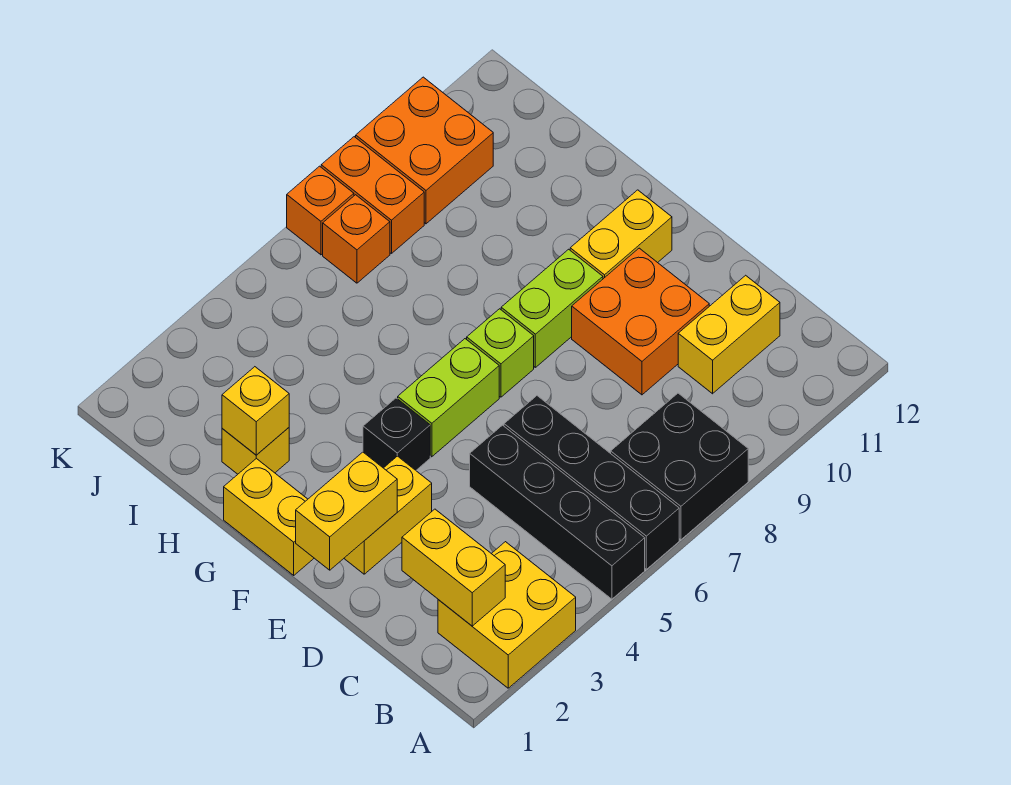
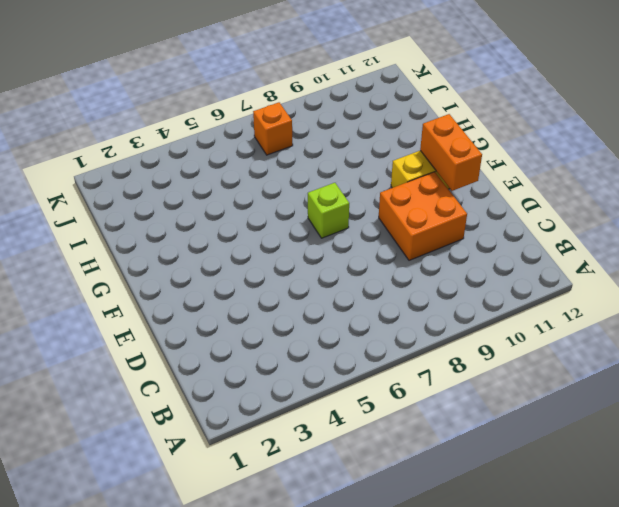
orange 1x2 brick [420,114,482,191] -> orange 1x2 brick moved to [321,137,424,254]
none -> yellow 2x2 brick [438,542,576,688]
none -> black 1x4 brick [470,425,645,599]
none -> black 1x4 brick [504,396,679,569]

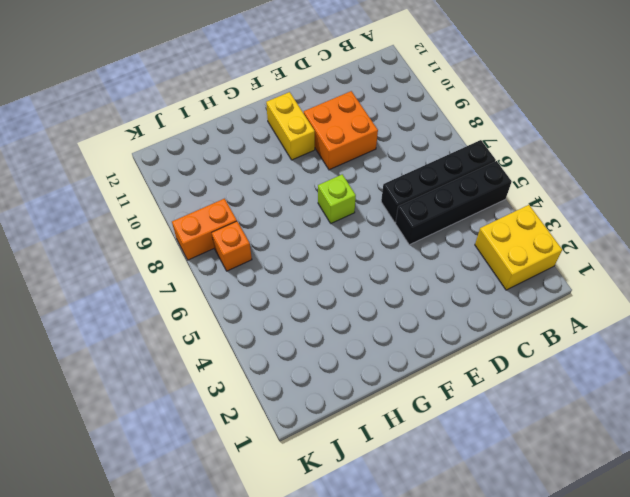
none -> black 2x2 brick [611,393,748,540]
none -> yellow 1x2 brick [678,275,780,394]
none -> yellow 1x2 brick [344,456,432,574]

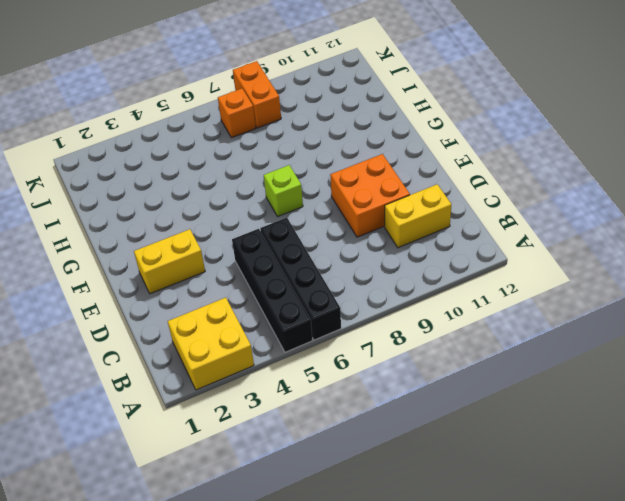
none -> black 2x2 brick [611,393,748,540]
none -> yellow 1x2 brick [224,458,314,575]
none -> black 1x1 brick [363,398,430,470]

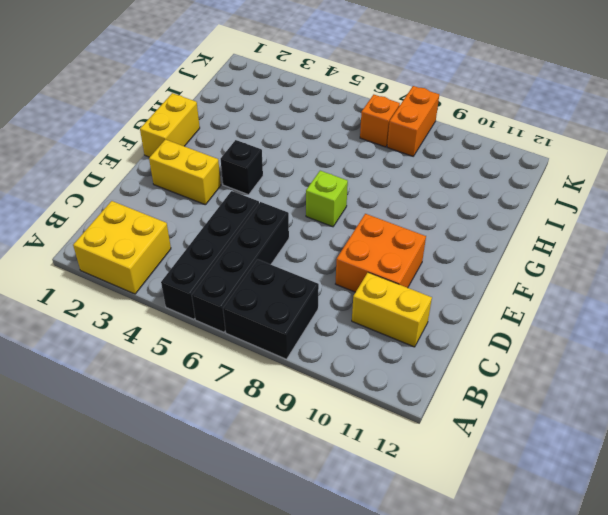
none -> lime 1x2 brick [398,339,499,457]
none -> lime 1x2 brick [501,249,603,367]
none -> yellow 1x2 brick [570,190,672,279]

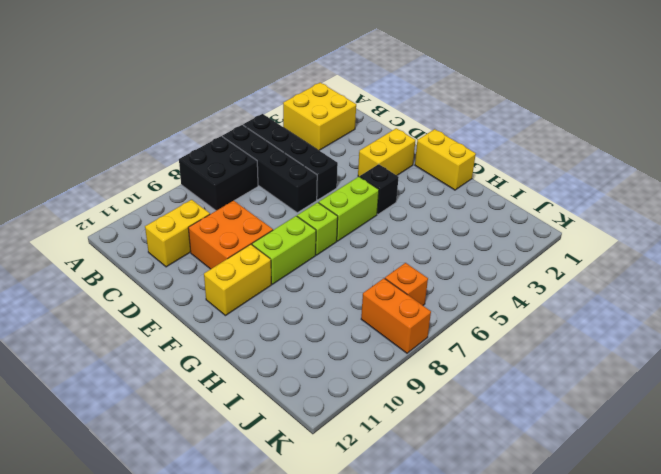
none -> yellow 1x1 brick [222,428,289,474]
none -> orange 2x2 brick [356,77,493,224]
none -> orange 1x1 brick [287,166,354,255]

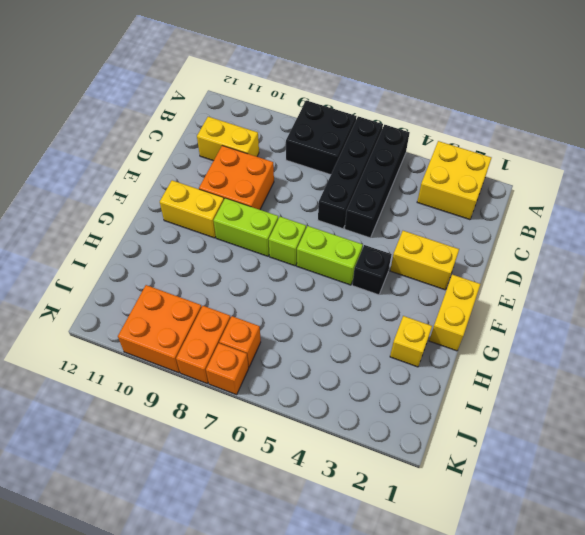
none -> yellow 1x2 brick [402,509,505,626]
none -> yellow 1x2 brick [296,452,397,570]
none -> yellow 1x1 brick [222,367,289,455]

